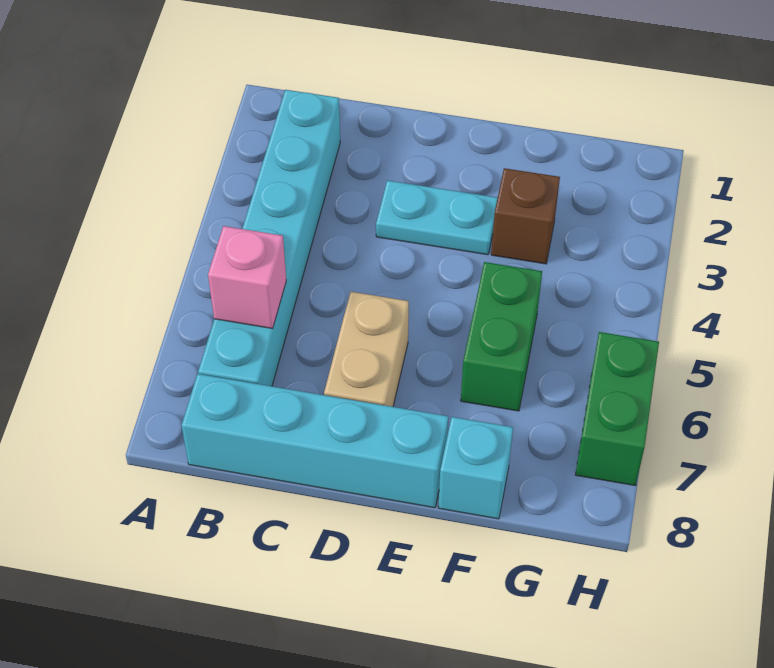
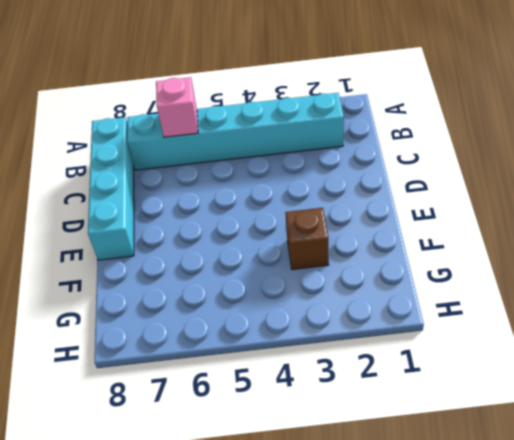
none -> cyan 1x2 plate [376,180,498,255]
none -> tan 1x2 brick [324,292,409,407]

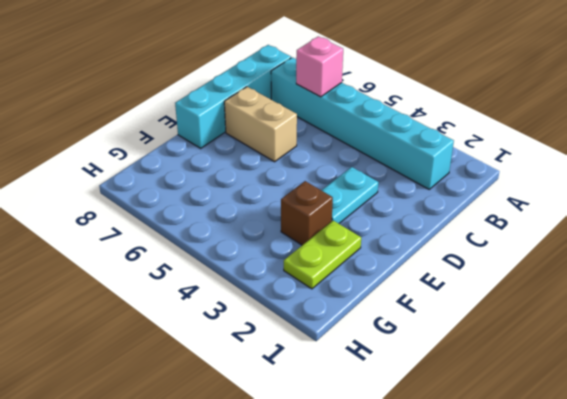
lime 1x2 plate [284,221,361,289] -> none
none -> green 1x2 brick [461,262,542,411]
none -> cyan 1x1 brick [438,417,513,519]

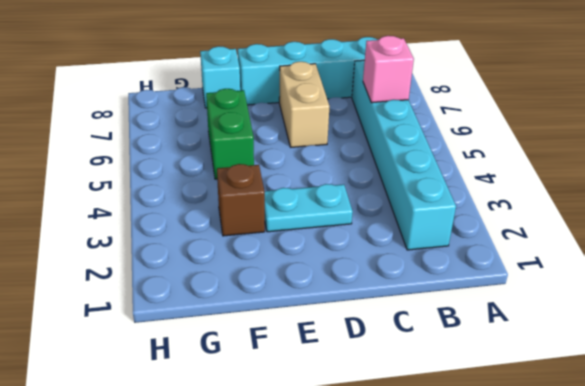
none -> green 1x2 brick [575,332,659,486]

